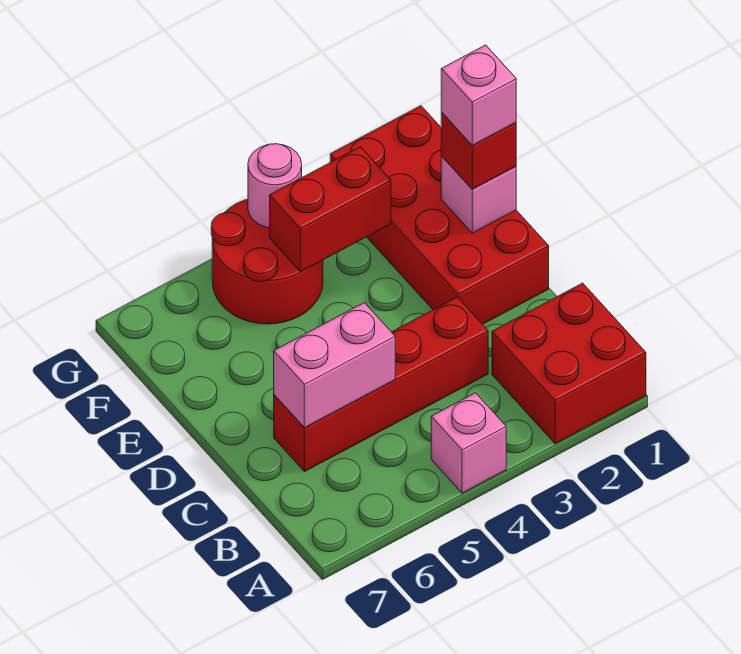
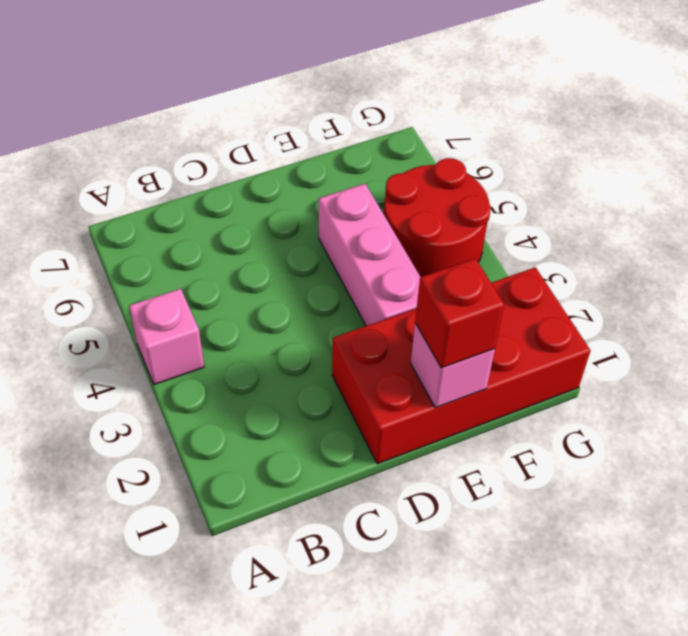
pink 1x3 brick [319,184,420,326] -> none
none -> red 2x2 brick [492,283,646,444]
none -> red 1x4 brick [274,297,488,472]

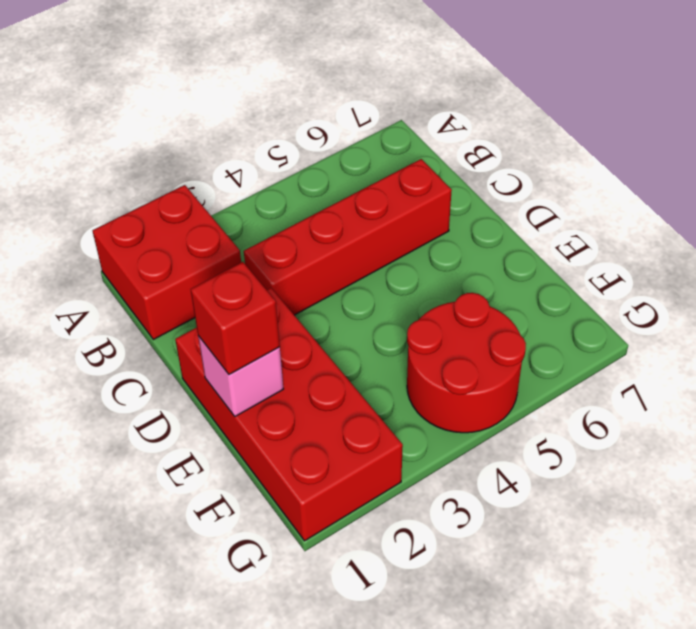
none -> pink 1x1 brick [431,393,506,493]
none -> pink 1x2 brick [274,303,395,428]

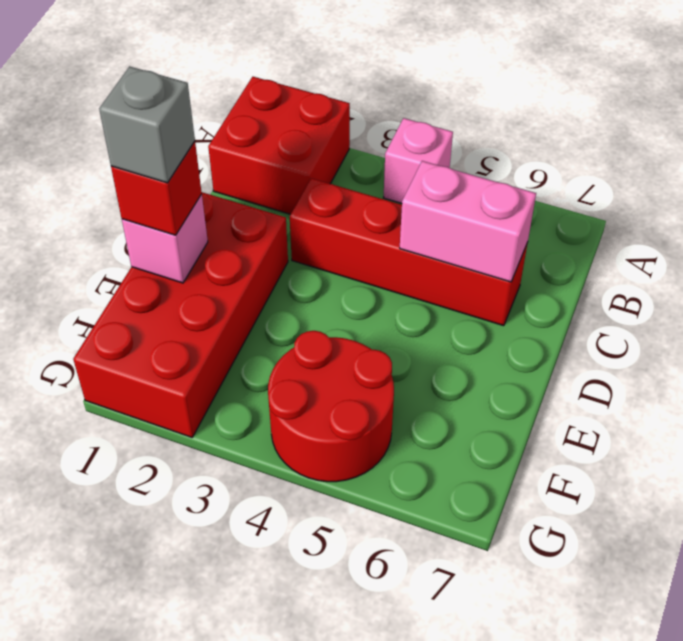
grey 1x1 brick [99,66,195,183] -> pink 1x1 brick [441,45,516,146]
none -> red 1x2 brick [270,147,391,272]
none -> pink 1x1 round brick [248,144,302,228]

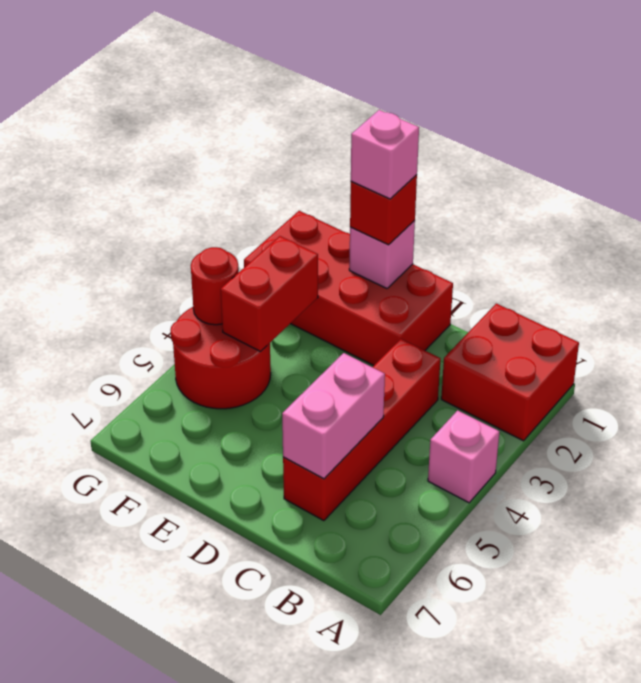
red 1x1 round brick [191,247,239,325] -> pink 1x1 round brick [248,144,302,228]

